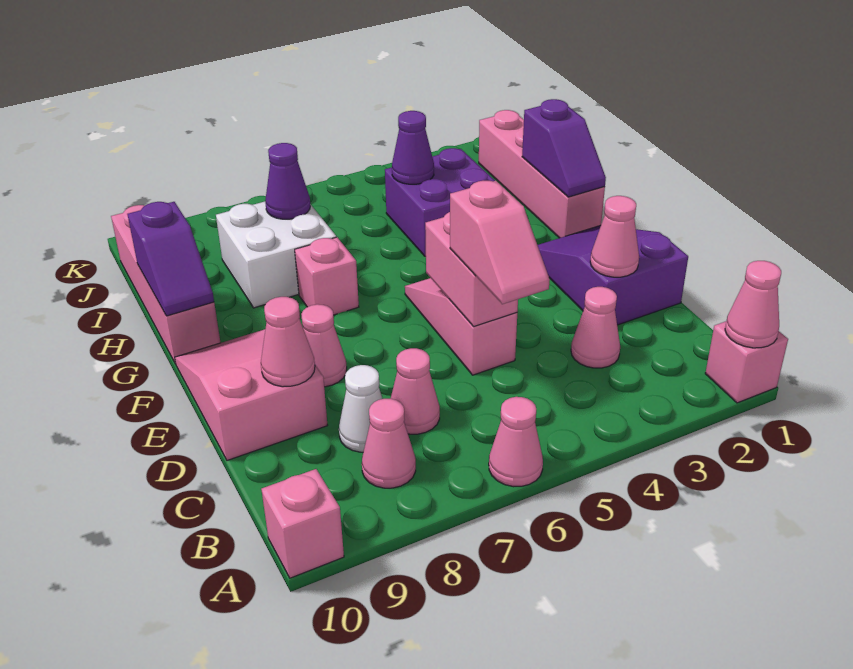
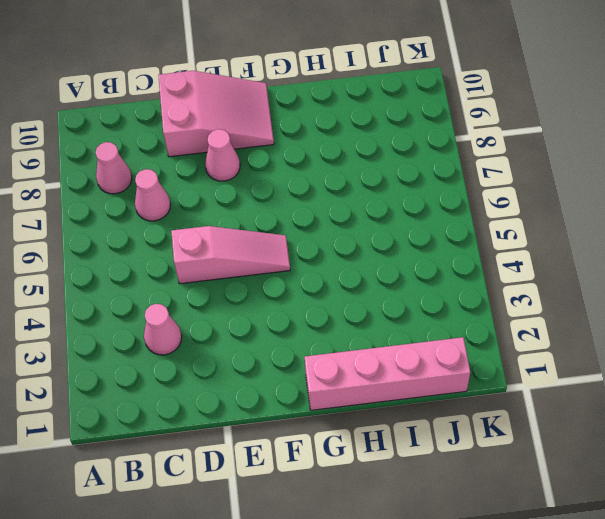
none -> pink 1x1 brick [705,321,788,403]
none -> pink 1x1 cone [489,397,543,487]
none -> pink 1x1 brick [261,469,344,578]

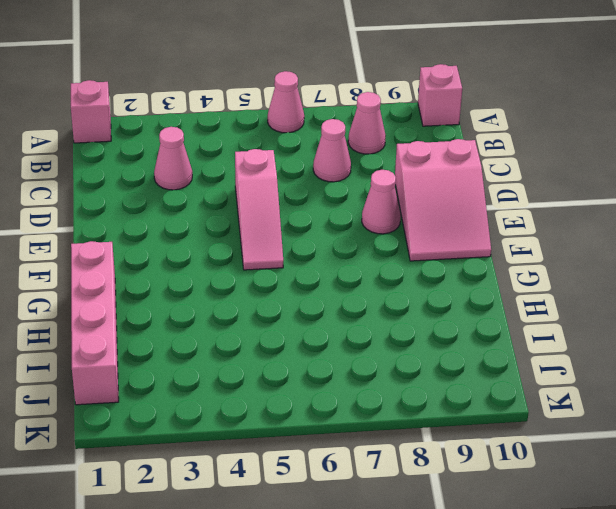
none -> white 1x1 cone [339,365,383,452]
none -> purple 2x3 slope [538,225,688,325]
none -> pink 1x1 brick [295,237,359,315]

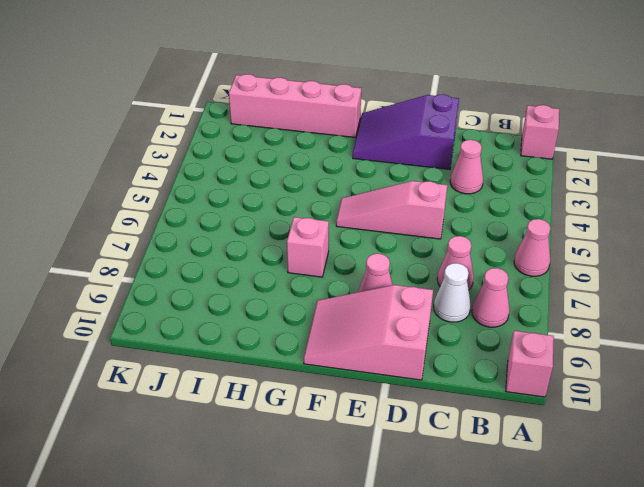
none -> pink 1x4 brick [111,205,221,364]
none -> purple 2x2 brick [385,148,495,256]
none -> white 2x2 brick [216,202,336,308]

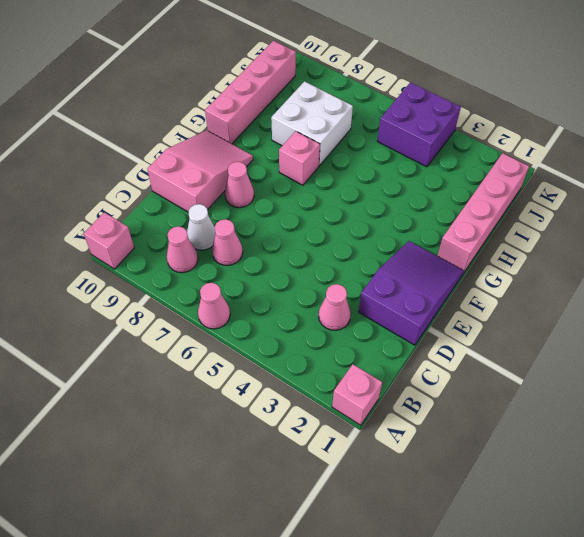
purple 2x2 brick [377,82,461,167] -> purple 2x2 brick moved to [385,148,495,256]
none -> pink 1x3 slope [405,278,517,375]
none -> pink 1x1 cone [725,261,781,348]
none -> pink 1x1 cone [590,196,639,277]

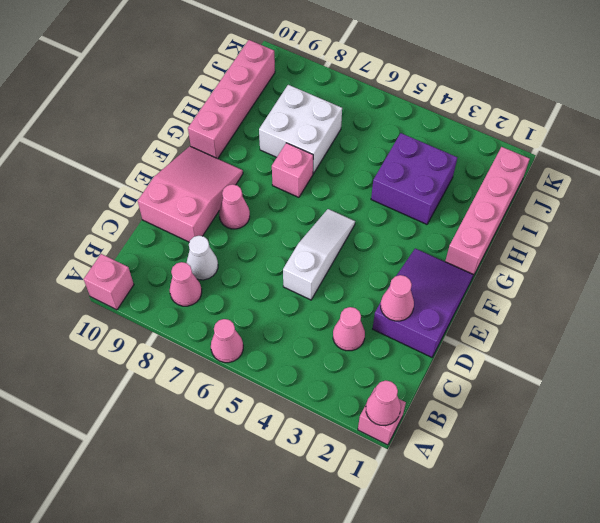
white 1x3 slope [283,209,355,300] -> pink 1x3 slope [405,278,517,375]
none -> pink 1x1 cone [391,348,440,434]
none -> pink 1x2 brick [425,212,518,326]
none -> pink 1x1 cone [261,297,315,387]

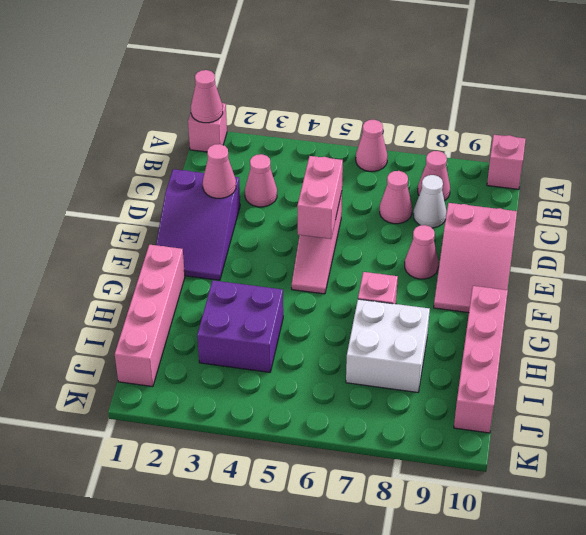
none -> pink 1x1 cone [261,297,315,387]
none -> purple 1x2 slope [522,99,606,197]
none -> purple 1x2 slope [128,202,214,316]

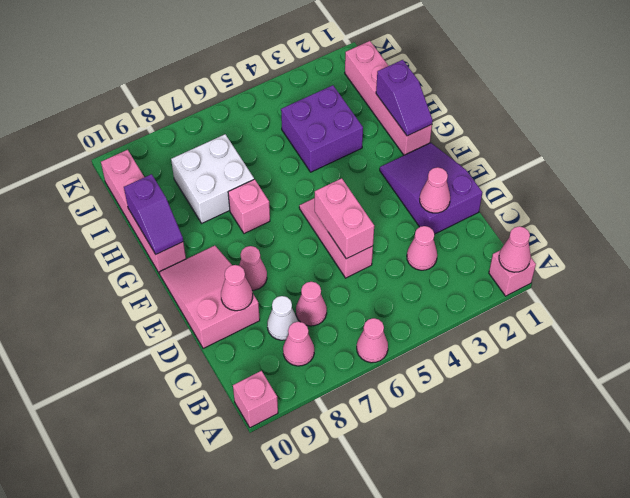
none -> purple 1x1 cone [392,111,434,184]
none -> purple 1x1 cone [265,143,310,219]
none -> pink 1x2 slope [450,180,550,304]

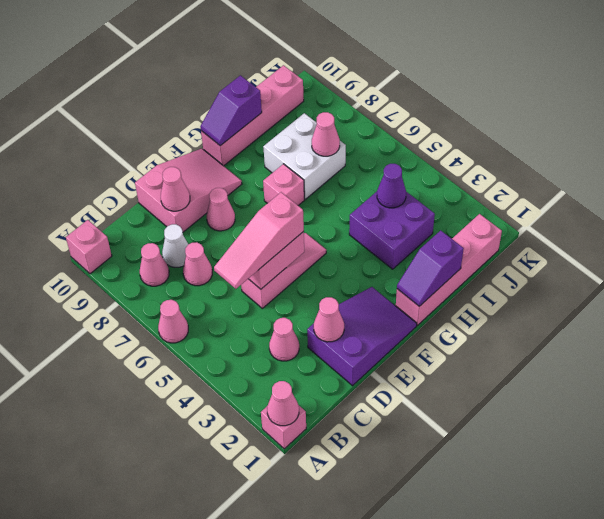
pink 1x3 slope [214,192,304,289] -> pink 1x2 slope [450,180,550,304]
pink 1x1 cone [312,112,340,156] -> purple 1x1 cone [265,143,310,219]

